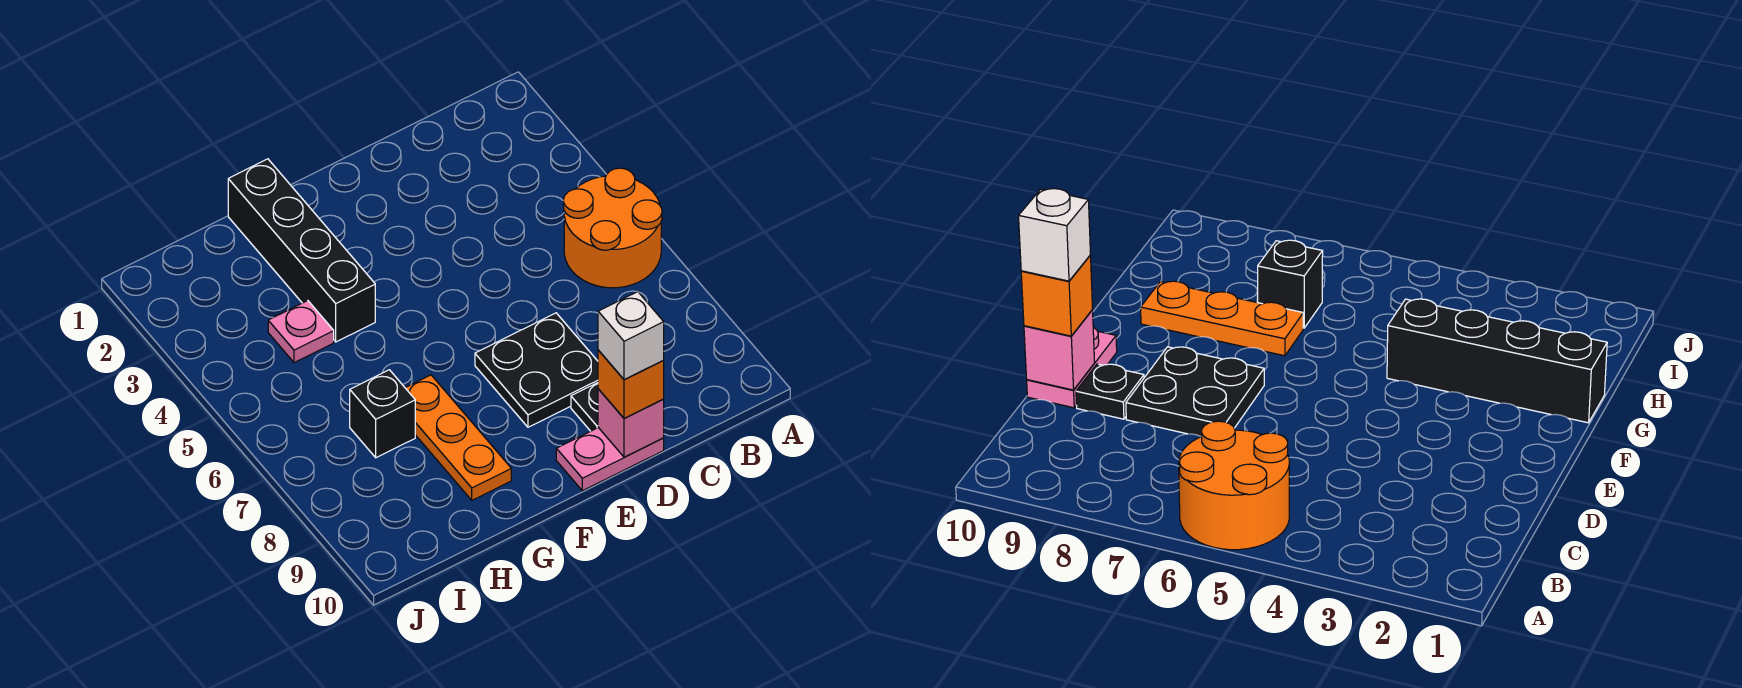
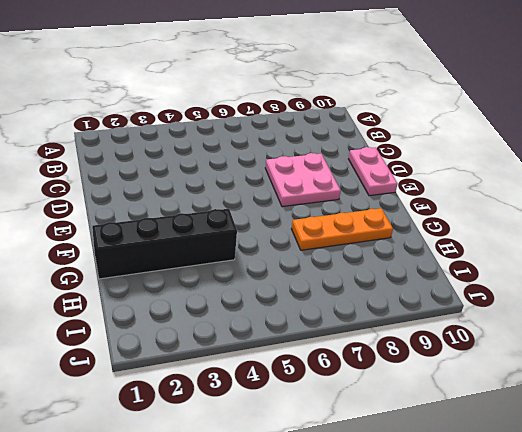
pink 2x2 plate [265,153,341,207] -> black 2x2 plate [475,313,598,427]
none -> orange 2x2 round brick [563,168,662,288]
none -> black 1x1 plate [571,383,598,431]

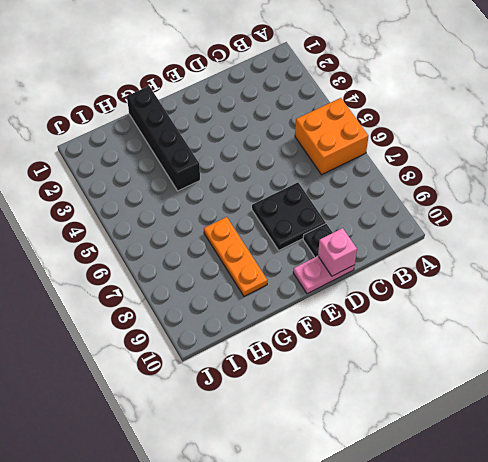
orange 2x2 brick [295,98,368,175] -> orange 2x2 round brick [563,168,662,288]
none -> pink 1x1 plate [268,301,334,363]
none -> black 1x1 brick [350,370,415,458]

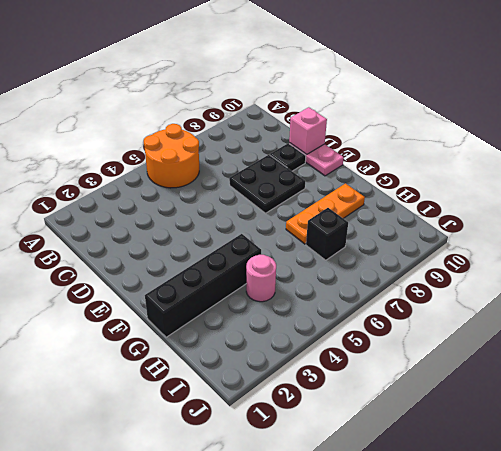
pink 1x1 round brick [246,255,276,302] -> pink 1x1 plate [268,301,334,363]
none -> orange 1x1 brick [598,350,664,419]
none -> white 1x1 brick [598,292,664,380]

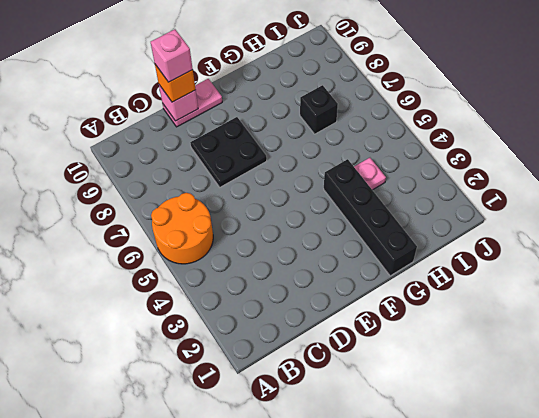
pink 1x1 brick [151,29,193,82] -> white 1x1 brick [598,292,664,380]
none -> black 1x1 plate [571,383,598,431]
none -> orange 1x3 plate [406,375,511,500]

